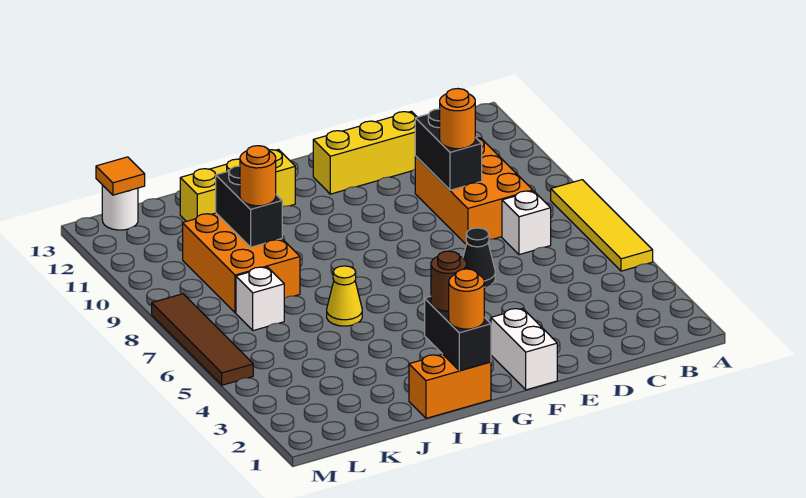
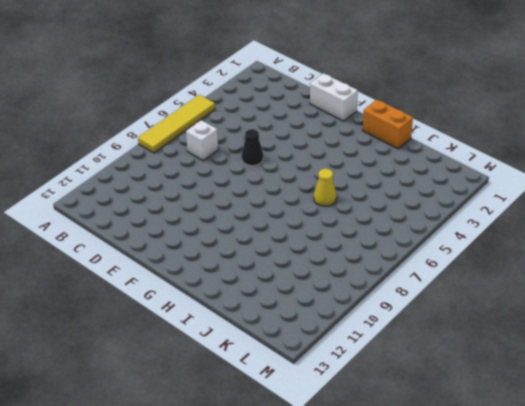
white 1x2 brick [310,73,358,121] -> white 1x2 brick turned to [491,308,557,390]
none -> orange 2x3 brick [415,138,533,244]
none -> yellow 1x3 brick [313,111,417,194]
none -> yellow 1x3 brick [180,150,295,221]

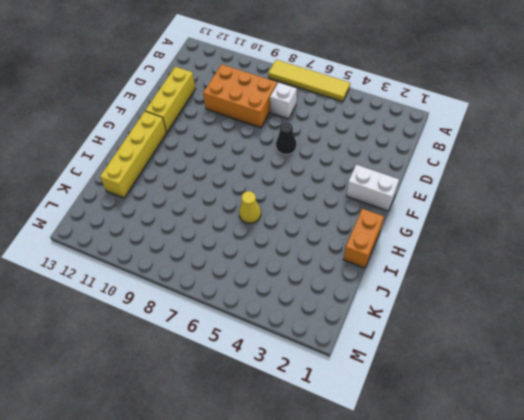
yellow 1x4 brick [100,111,166,198] -> yellow 1x3 brick [180,150,295,221]
none -> orange 2x3 brick [183,213,300,313]
none -> white 1x1 brick [236,267,284,331]
none -> white 1x1 round brick [102,185,138,230]

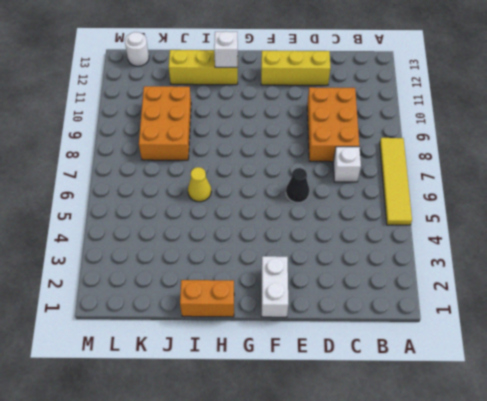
white 1x1 brick [214,32,238,67] -> white 1x1 brick moved to [236,267,284,331]
none -> brown 1x4 tile [152,294,253,385]
none -> black 1x2 brick [415,109,482,190]
none -> black 1x2 brick [425,296,491,371]

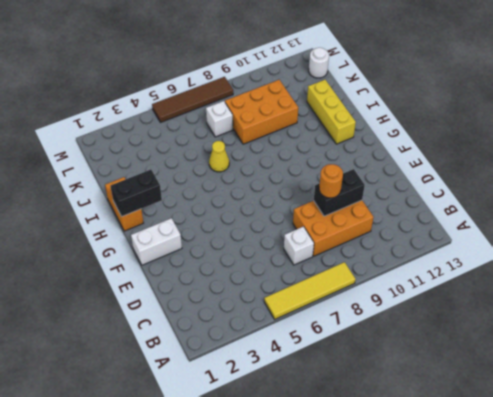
none -> yellow 1x3 brick [313,111,417,194]
none -> black 1x1 cone [463,228,495,287]
none -> black 1x2 brick [216,166,282,247]

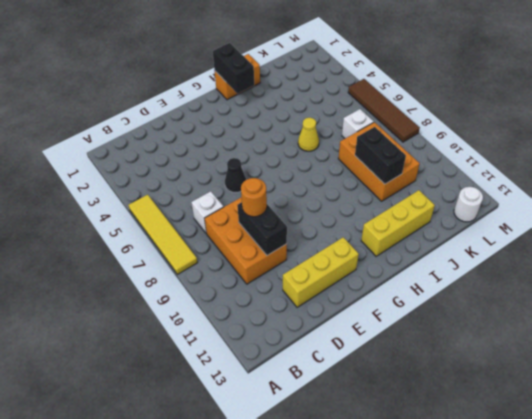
none -> white 1x2 brick [491,308,557,390]
none -> orange 1x1 tile [96,157,145,195]
none -> orange 1x1 round brick [449,269,484,329]

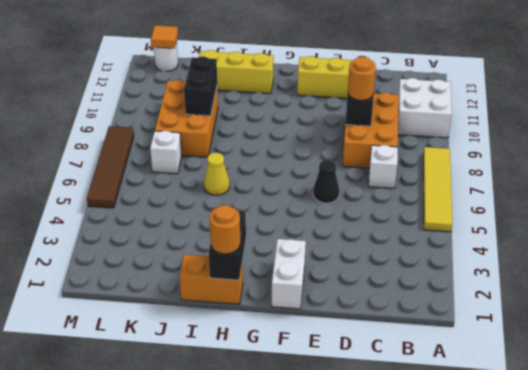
white 2x2 brick [398,78,452,138] -> none
none -> brown 1x1 round brick [431,251,467,311]
none -> orange 1x1 round brick [240,146,276,206]

